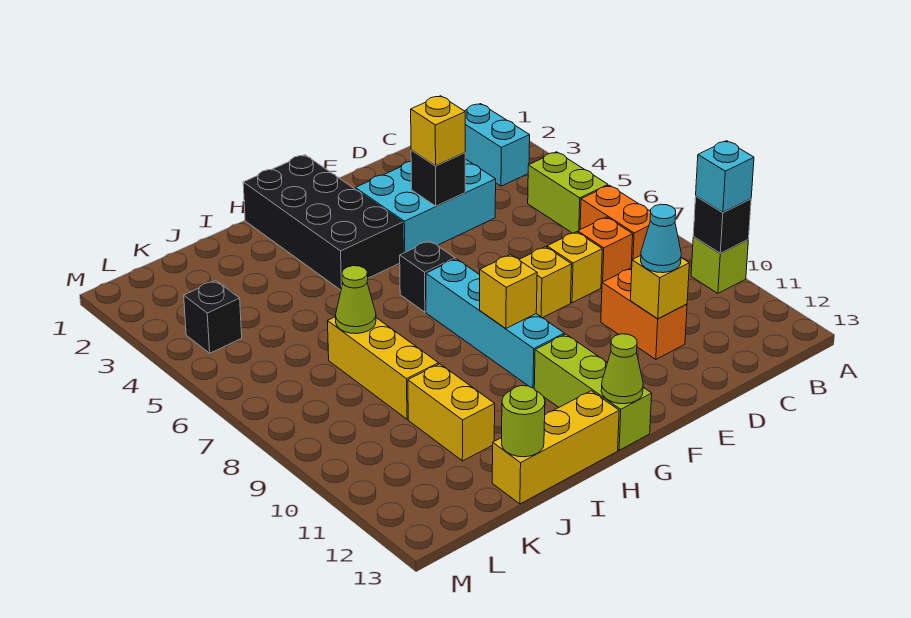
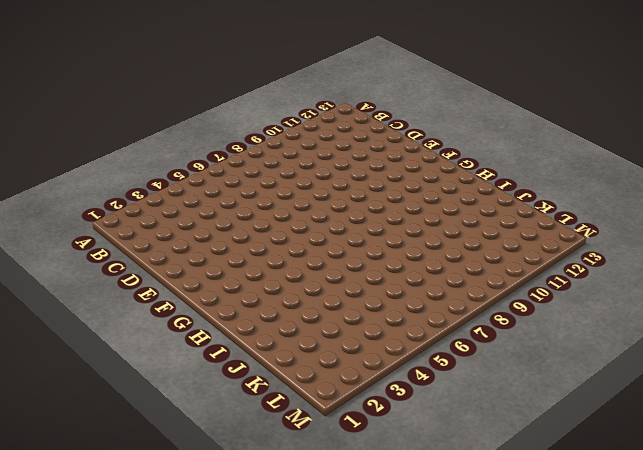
none -> lime 1x1 brick [691,237,748,293]
none -> cyan 1x2 brick [465,104,530,186]
none -> lime 1x2 brick [528,152,608,233]

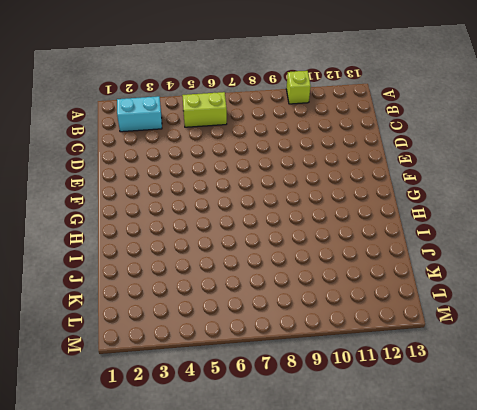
none -> orange 1x2 brick [580,185,651,268]
none -> orange 1x1 brick [578,217,633,287]
none -> cyan 2x3 brick [355,159,496,253]

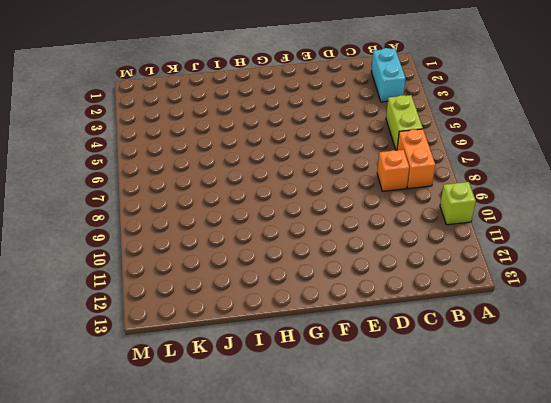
none -> cyan 2x3 brick [355,159,496,253]
none -> yellow 1x1 brick [547,232,602,303]
none -> orange 1x2 brick [601,268,687,359]

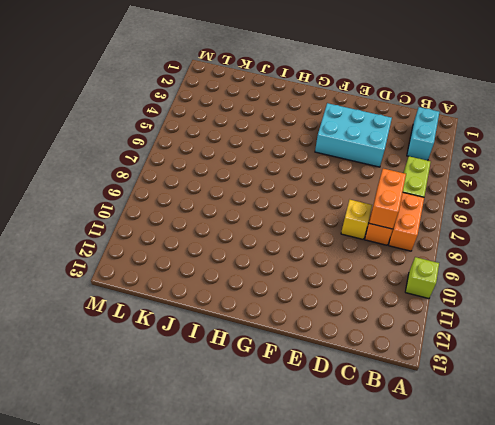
orange 1x2 brick [369,169,406,229] -> orange 1x2 brick moved to [601,268,687,359]
none -> yellow 1x1 brick [519,247,572,318]
none -> black 2x4 brick [243,155,403,290]
none -> black 1x1 brick [400,241,455,312]

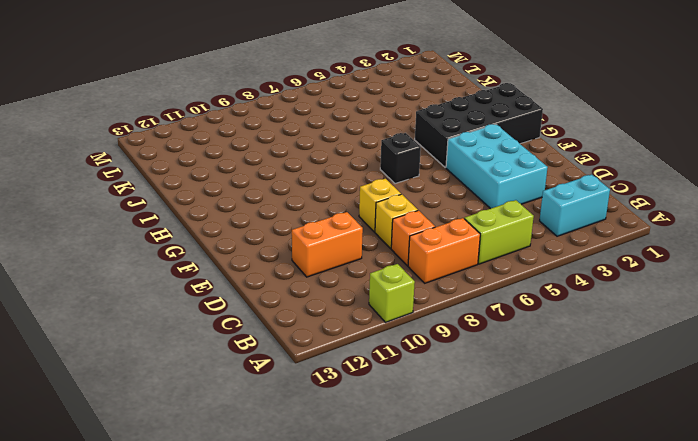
none -> cyan 1x4 brick [426,259,564,388]
none -> lime 1x3 brick [534,334,652,450]
none -> yellow 1x3 brick [492,391,619,504]

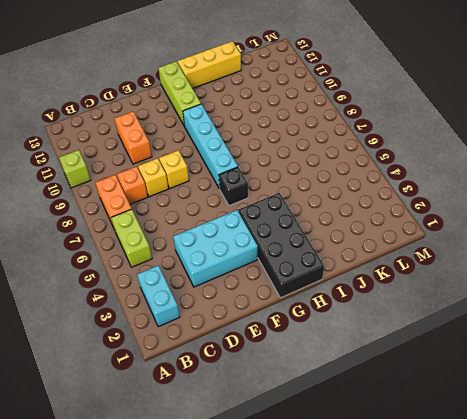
none -> yellow 1x3 brick [327,317,439,419]
none -> yellow 1x2 brick [408,364,495,461]
none -> black 1x1 brick [184,281,242,353]

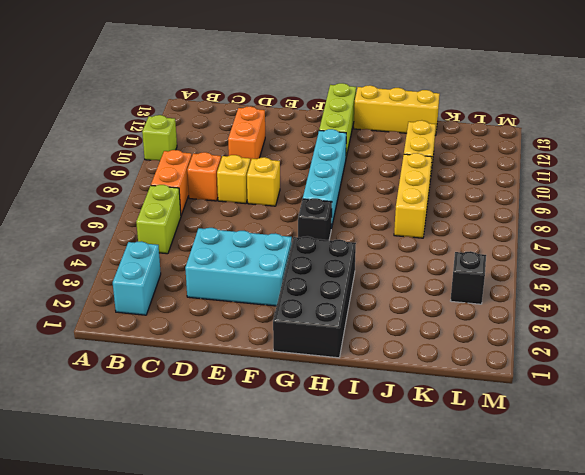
none -> black 1x1 brick [693,196,751,253]
none -> yellow 1x1 brick [630,256,689,319]
none -> black 1x1 brick [411,150,465,206]

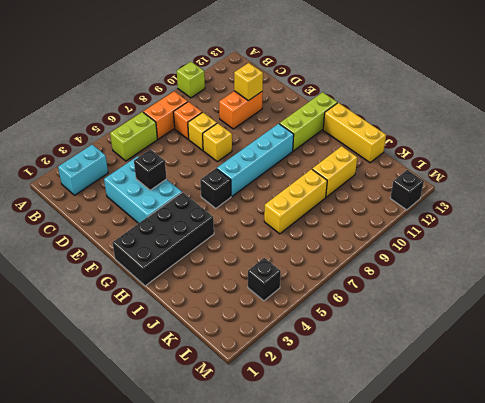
black 1x1 brick [390,170,424,210] -> black 1x1 brick moved to [693,196,751,253]
none -> yellow 1x1 brick [480,254,537,328]
none -> lime 1x1 cone [601,334,643,404]
none -> lime 1x1 cone [335,266,376,334]

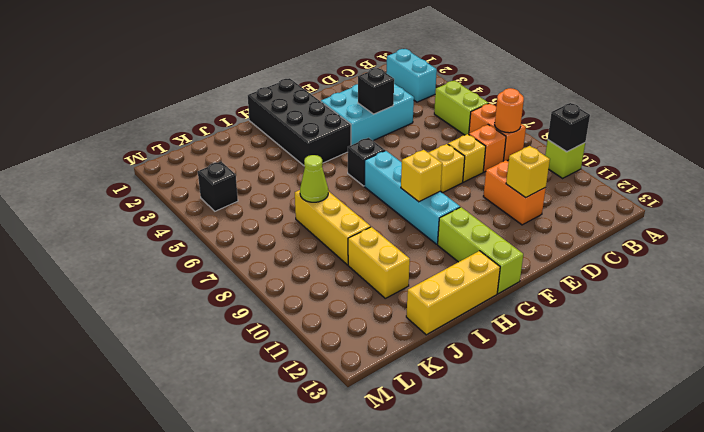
orange 1x1 round brick [495,88,524,133] -> none
none -> lime 1x1 cone [601,334,643,404]
none -> lime 1x1 round brick [502,386,545,457]
none -> cyan 1x1 brick [696,141,754,212]

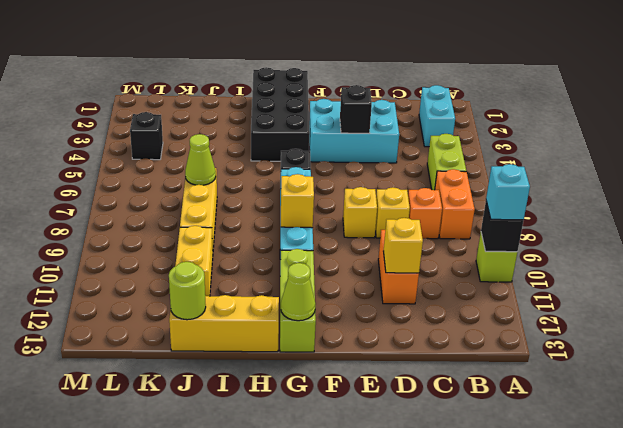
none -> cyan 1x1 cone [641,204,681,273]
none -> yellow 1x1 brick [411,96,465,166]

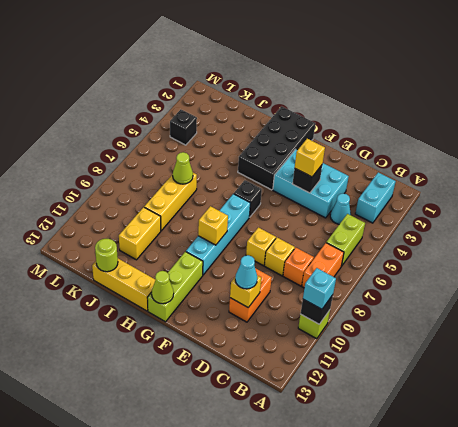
cyan 1x1 cone [330,193,351,224] -> none

